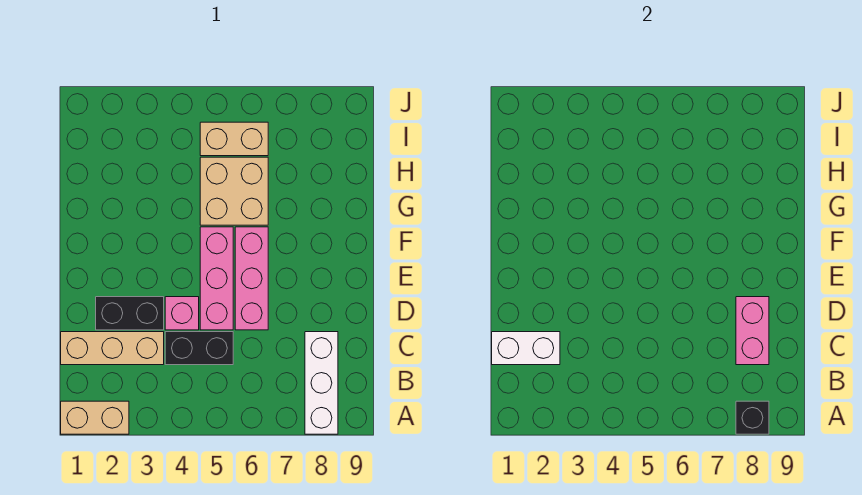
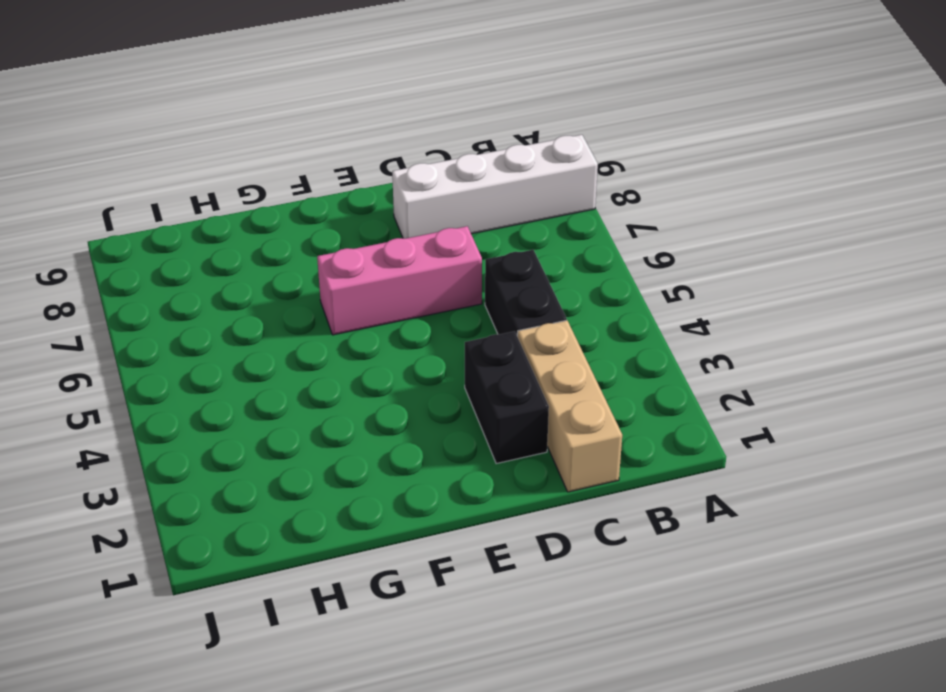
white 1x4 brick [392,135,598,239] -> white 1x3 brick [305,332,338,434]
none -> tan 1x2 brick [61,401,129,434]
none -> pink 1x1 brick [165,297,199,330]
none -> pink 1x3 brick [200,227,233,330]

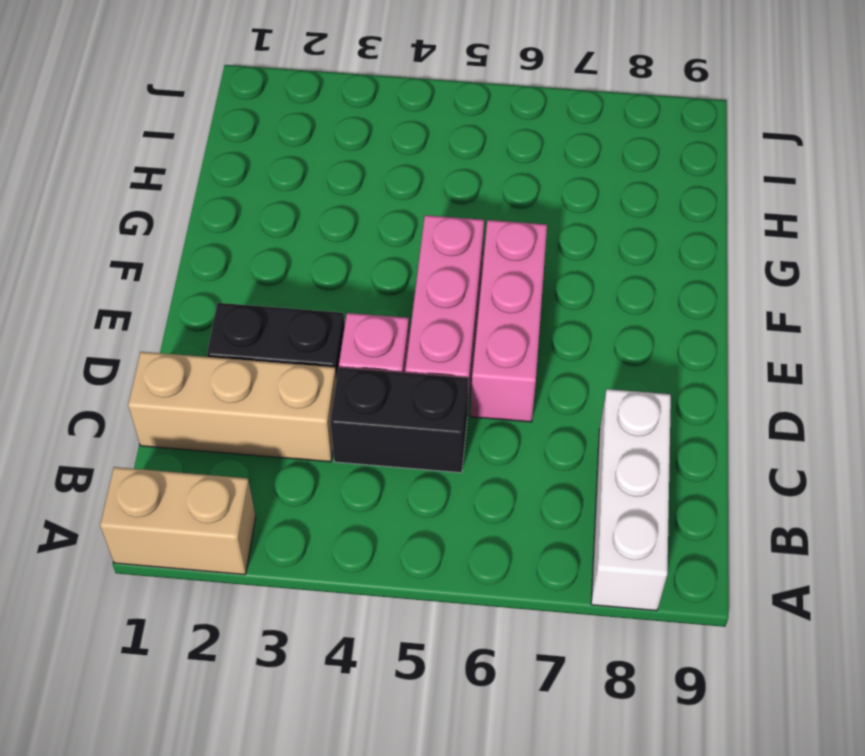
none -> tan 2x2 brick [200,157,268,225]
none -> tan 1x2 brick [200,122,268,156]
none -> black 1x1 brick [736,401,769,434]

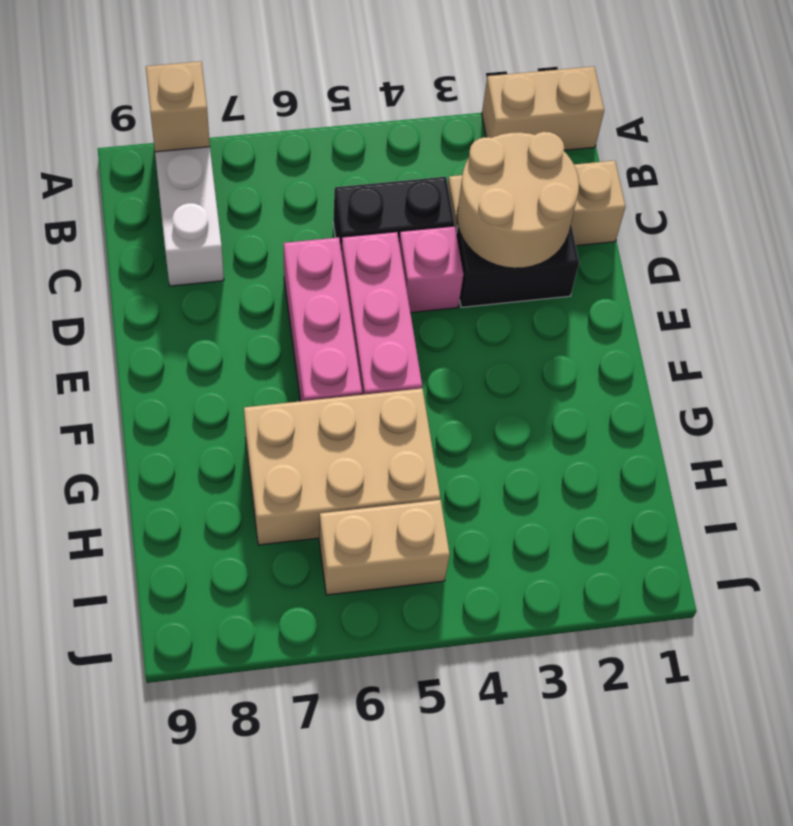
tan 1x1 brick [146,61,210,152] -> black 1x1 brick [736,401,769,434]
tan 2x2 round brick [457,132,579,268] -> white 1x2 brick [492,332,560,365]
tan 2x3 brick [244,388,440,545] -> tan 2x2 brick [200,157,268,225]
none -> pink 1x2 brick [736,297,769,365]

